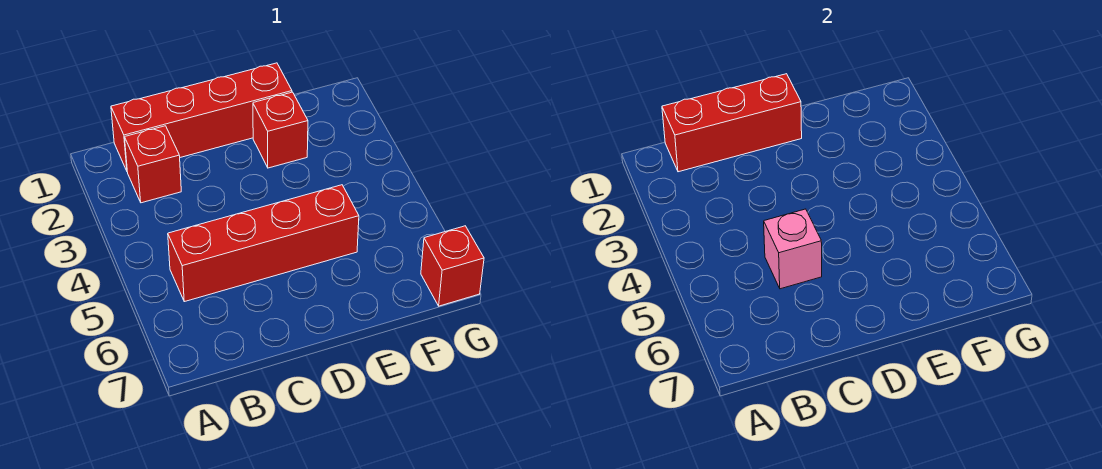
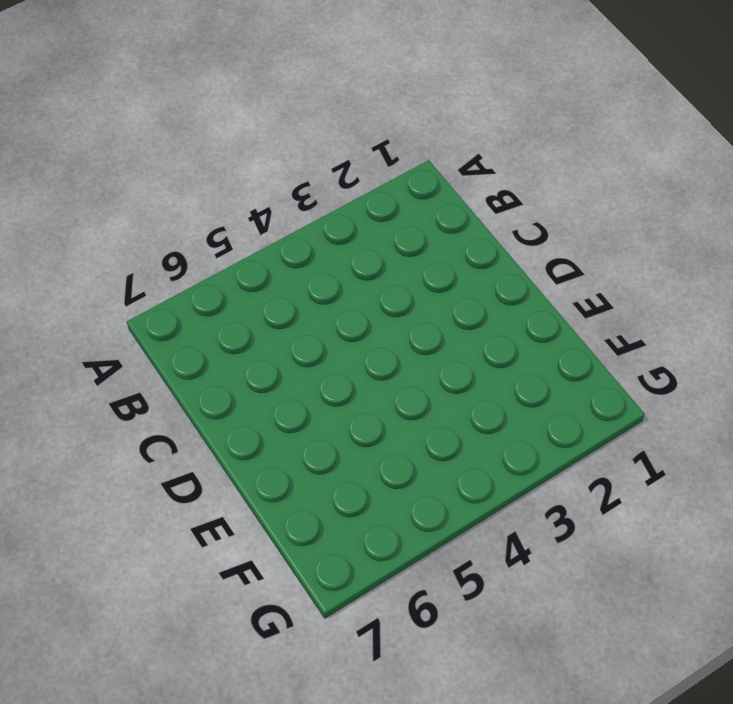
none -> red 1x4 brick [111,63,292,171]
none -> red 1x1 brick [125,126,181,203]

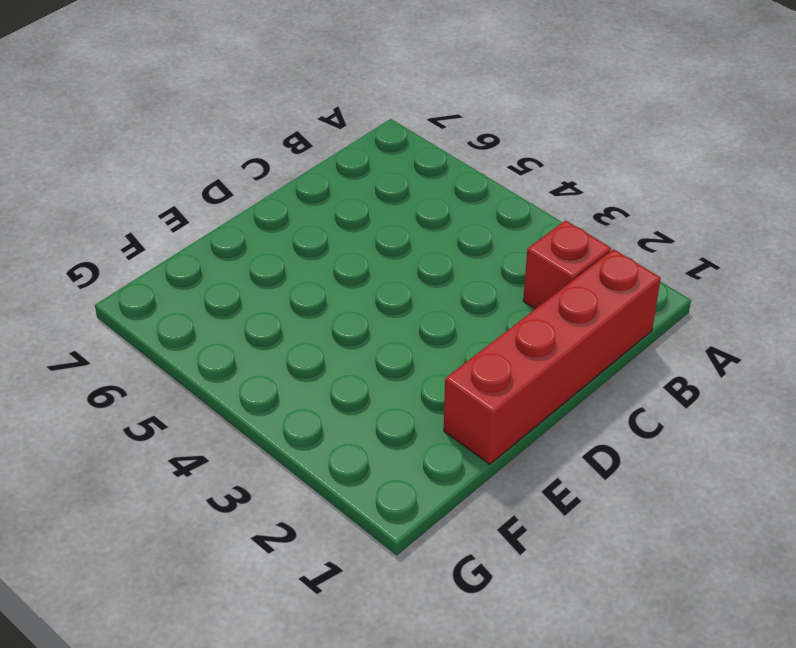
none -> red 1x4 brick [168,185,359,302]
none -> red 1x1 brick [253,92,308,168]

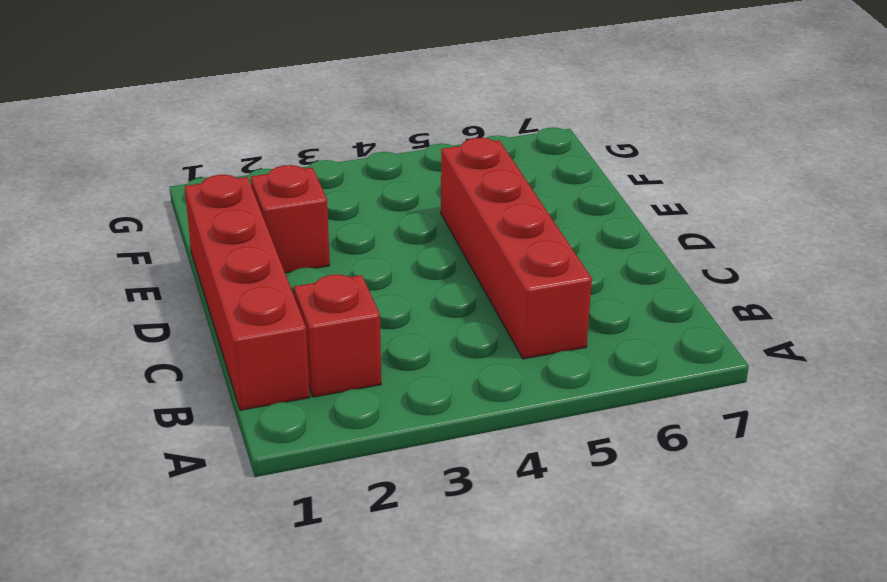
none -> red 1x1 brick [421,226,484,306]
none -> red 1x3 brick [662,74,802,172]

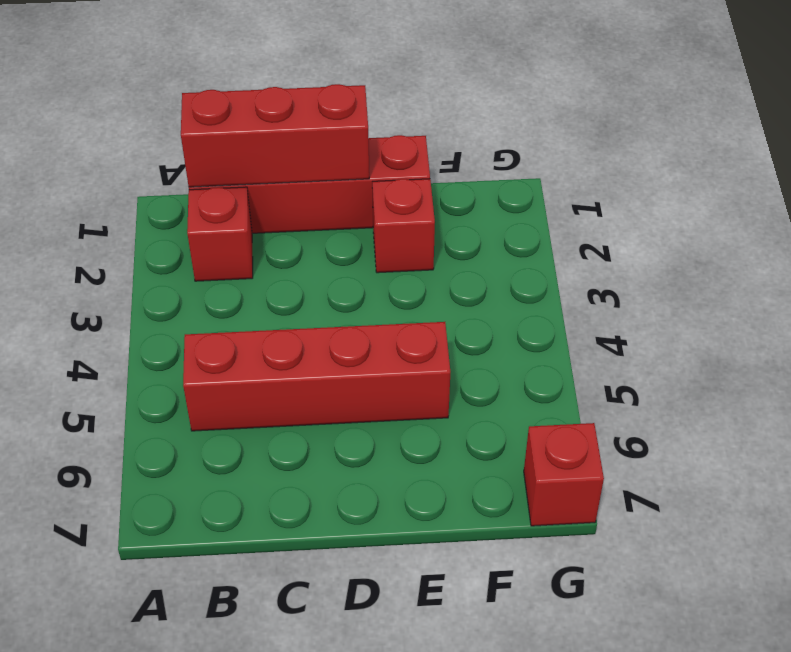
none -> pink 1x1 brick [764,209,822,289]

